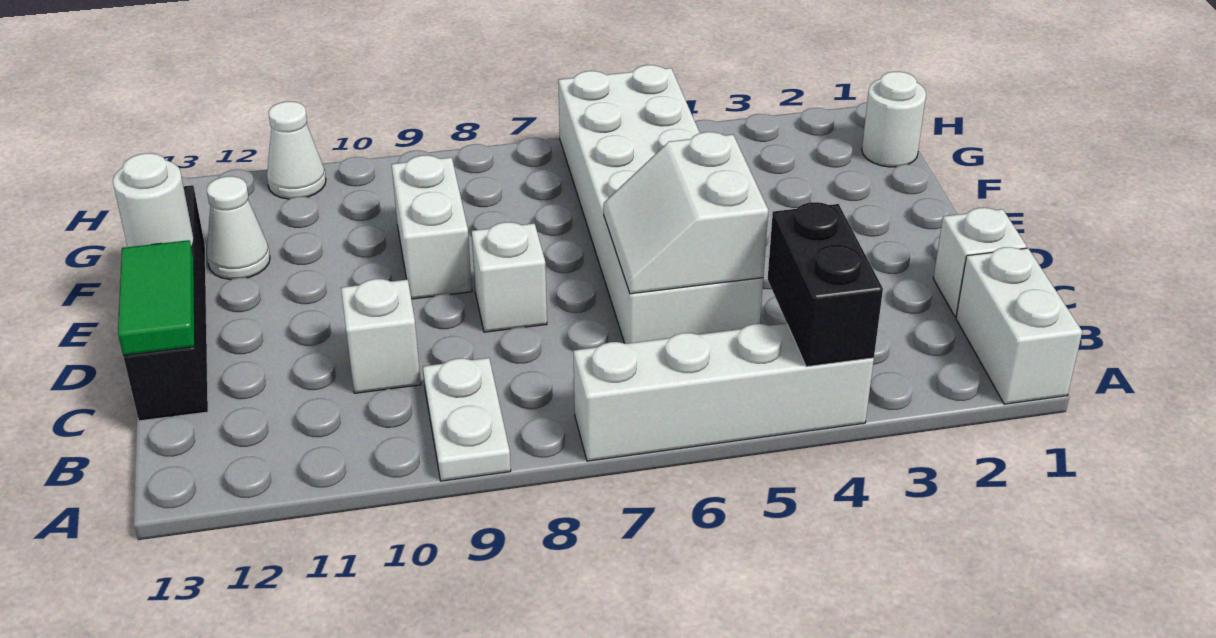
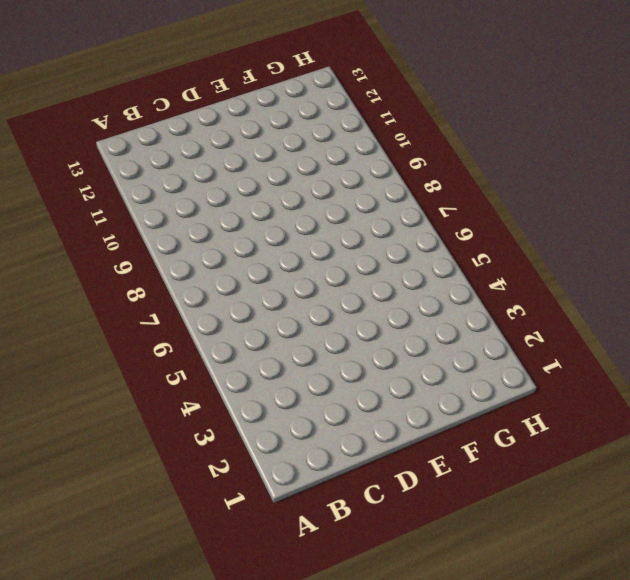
none -> white 1x2 brick [956,247,1082,404]
none -> white 1x4 brick [573,323,874,461]
none -> white 1x2 plate [423,358,511,481]

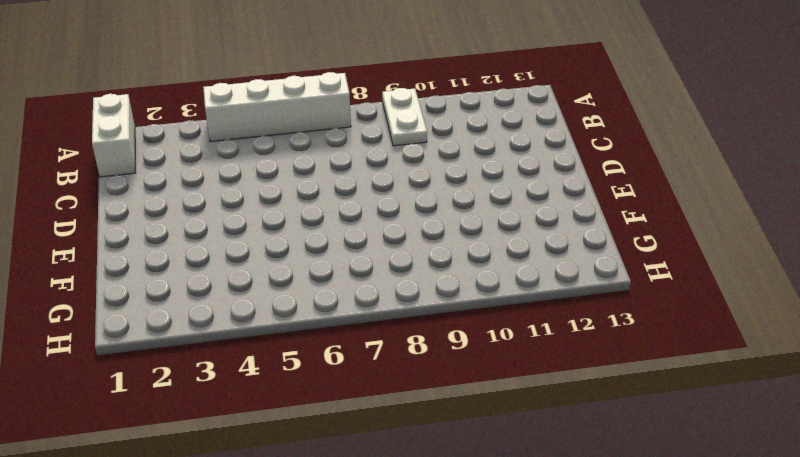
none -> white 1x1 brick [933,208,1027,317]
none -> white 2x6 brick [558,65,763,344]
none -> white 1x1 brick [341,279,421,393]

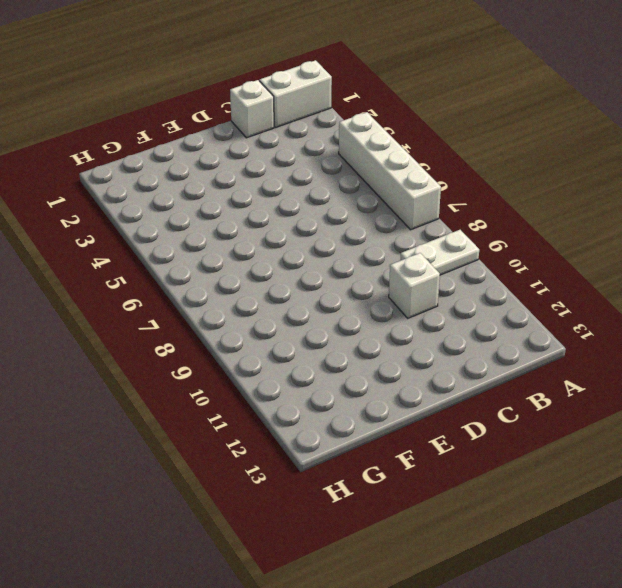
none -> white 2x6 brick [558,65,763,344]
none -> black 1x4 brick [123,185,208,421]
none -> white 1x1 brick [472,222,547,332]

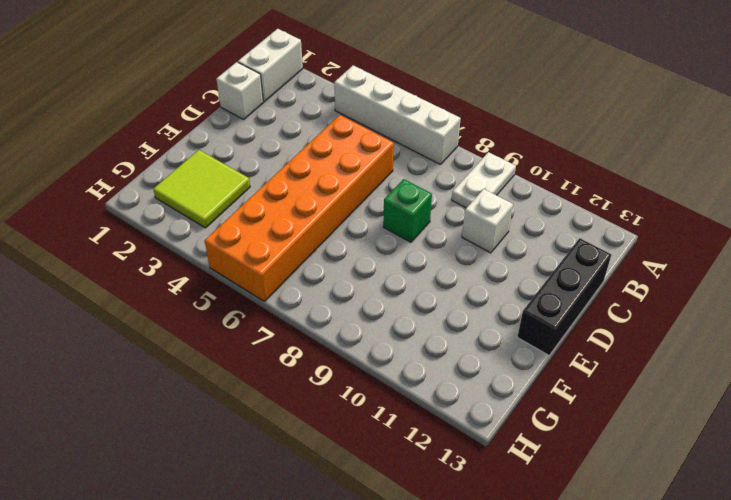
orange 2x6 brick [205,115,394,301] -> white 2x6 brick [558,65,763,344]
black 1x3 brick [517,238,611,355] -> black 1x4 brick [123,185,208,421]
green 1x1 brick [383,179,432,242] -> white 1x1 brick [472,222,547,332]
lime 2x2 tile [153,150,250,228] -> none
none -> white 1x2 brick [392,155,472,299]
none -> white 1x1 cone [207,176,270,280]
none -> white 1x1 round brick [862,72,926,167]

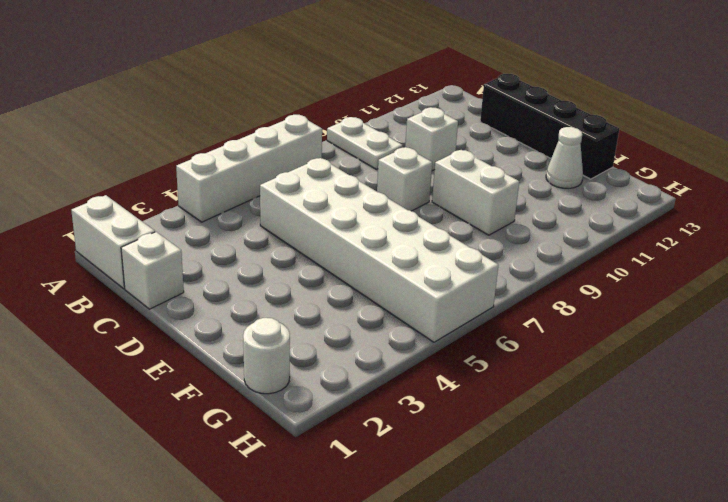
none -> white 1x1 cone [267,102,326,199]
none -> black 1x2 brick [768,202,883,367]
none -> white 2x2 slope [604,132,768,294]

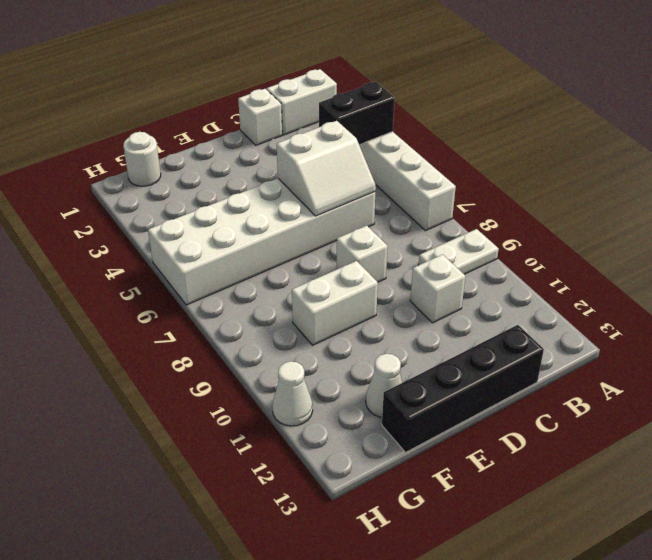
none -> green 1x2 tile [118,240,195,356]
none -> white 1x1 round brick [113,153,194,248]

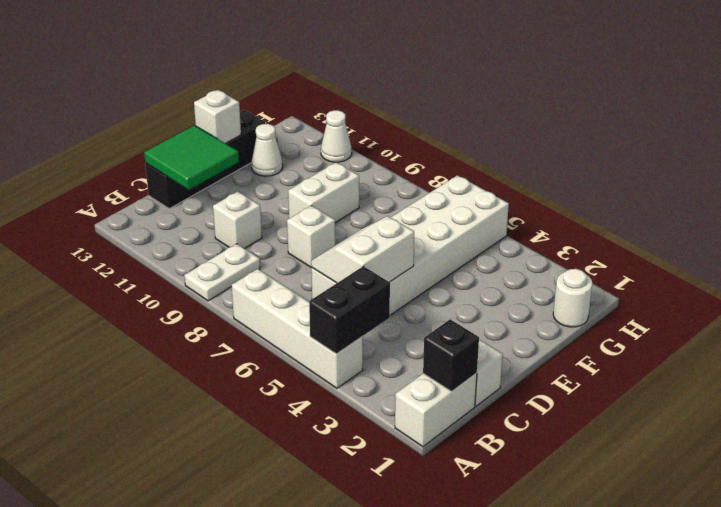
black 1x1 brick [423,319,479,391] -> none
green 2x2 tile [144,125,239,190] -> green 1x2 tile [118,240,195,356]
white 1x1 brick [194,90,241,143] -> white 1x1 round brick [113,153,194,248]

